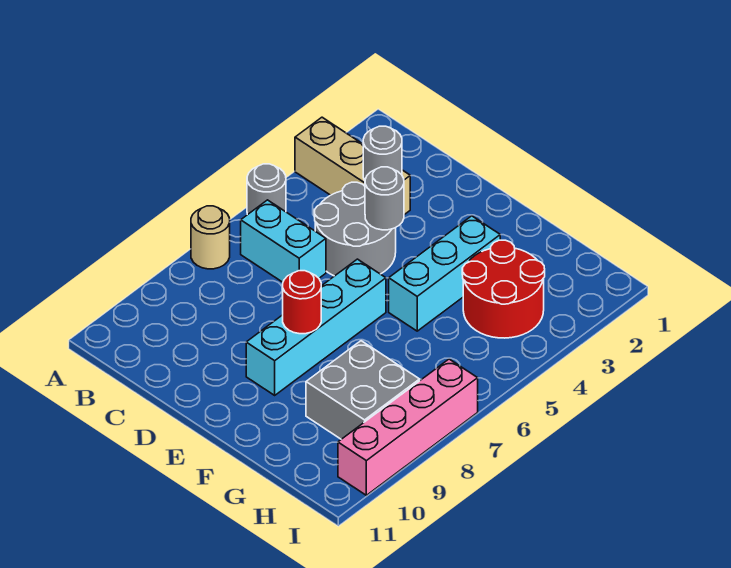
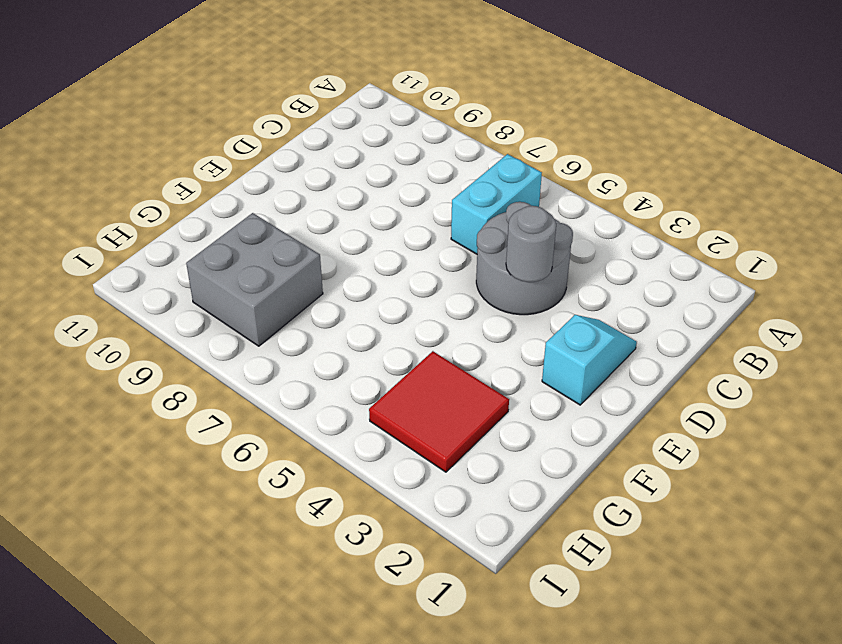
cyan 1x2 slope [542,315,637,405] -> none
red 2x2 tile [369,351,509,472] -> red 2x2 round brick [462,240,545,338]
none -> tan 1x3 brick [295,117,410,215]
none -> grey 1x1 round brick [247,164,286,215]
none -> tan 1x1 round brick [191,206,230,269]

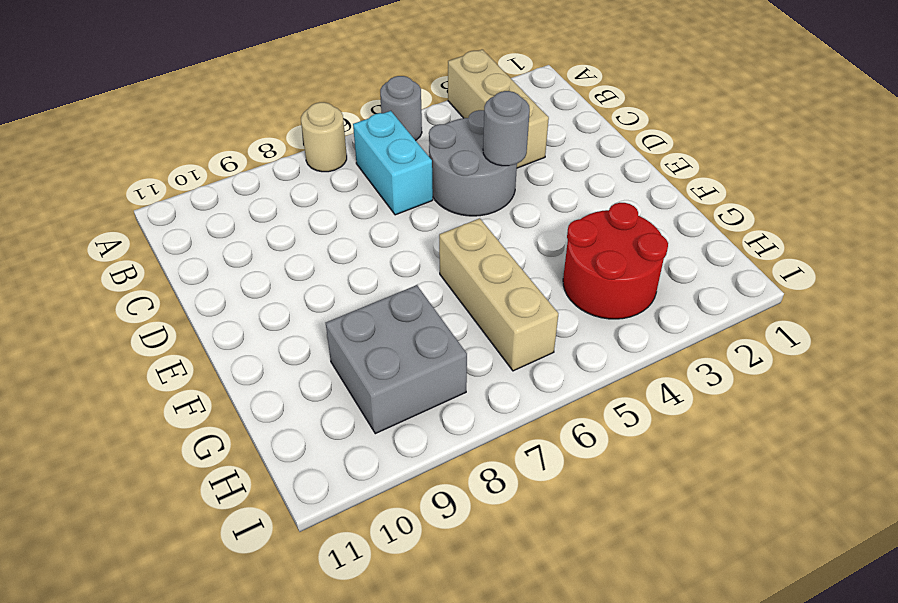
tan 1x3 brick [439,218,558,371] -> none
none -> cyan 1x4 brick [246,259,386,395]
none -> cyan 1x3 brick [389,216,500,331]
none -> pink 1x4 brick [338,359,478,495]

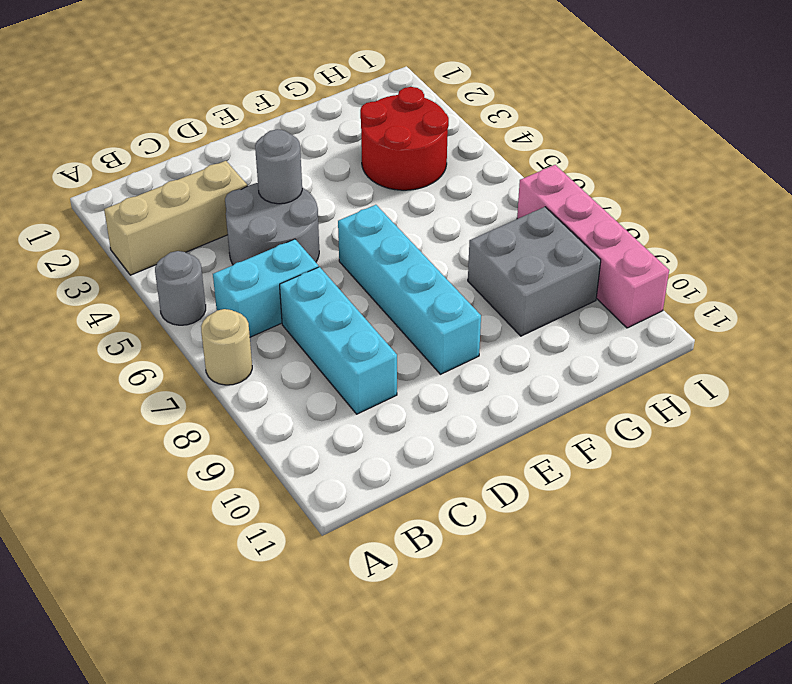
cyan 1x3 brick [280,267,397,414] -> cyan 1x3 brick moved to [389,216,500,331]
none -> grey 1x1 round brick [363,126,402,180]
none -> red 1x1 round brick [283,271,321,334]

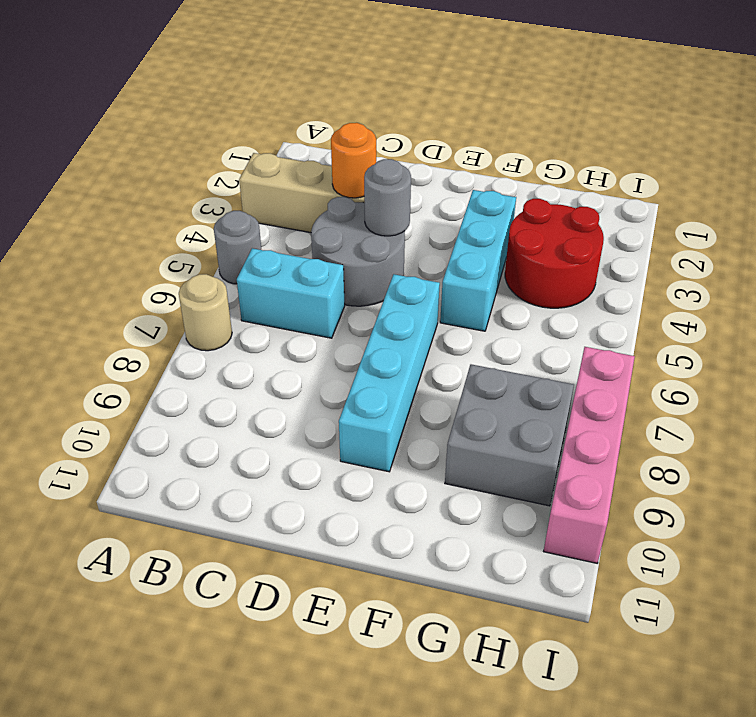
orange 1x1 round brick [331,123,376,198] -> grey 1x1 round brick [363,126,402,180]
none -> red 1x1 round brick [283,271,321,334]

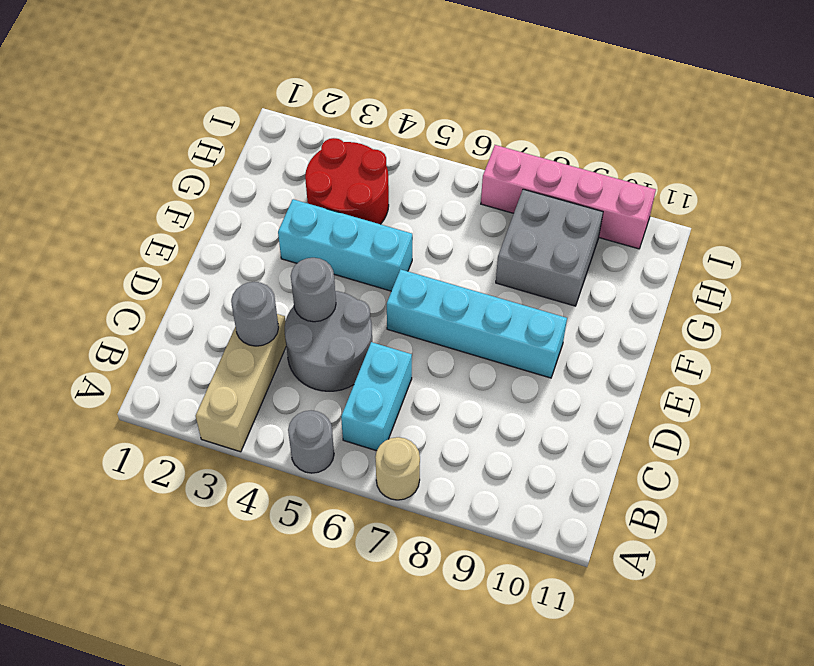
none -> red 1x1 round brick [283,271,321,334]

